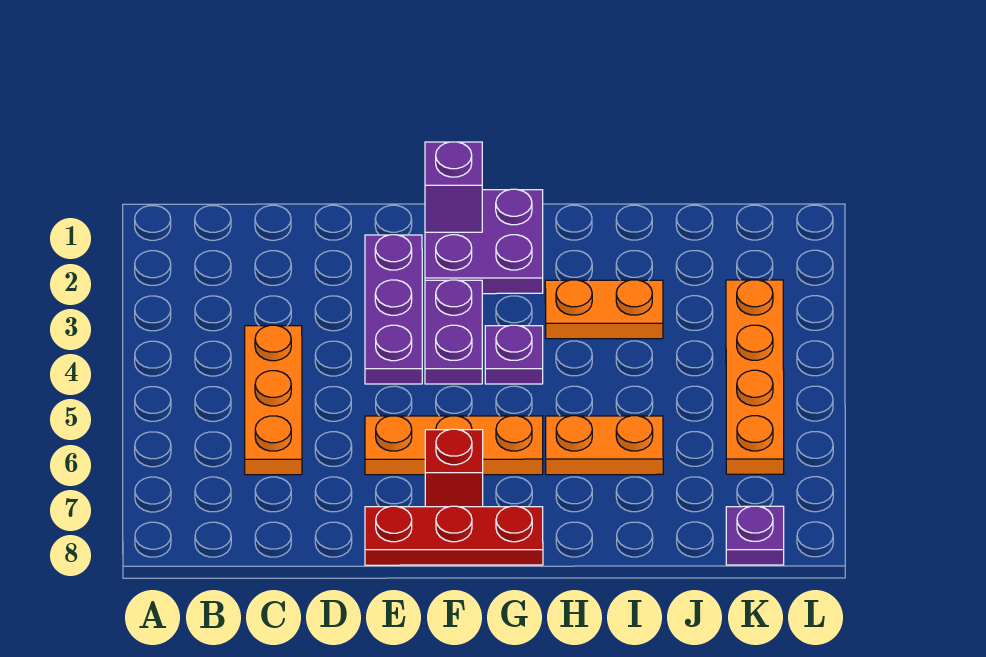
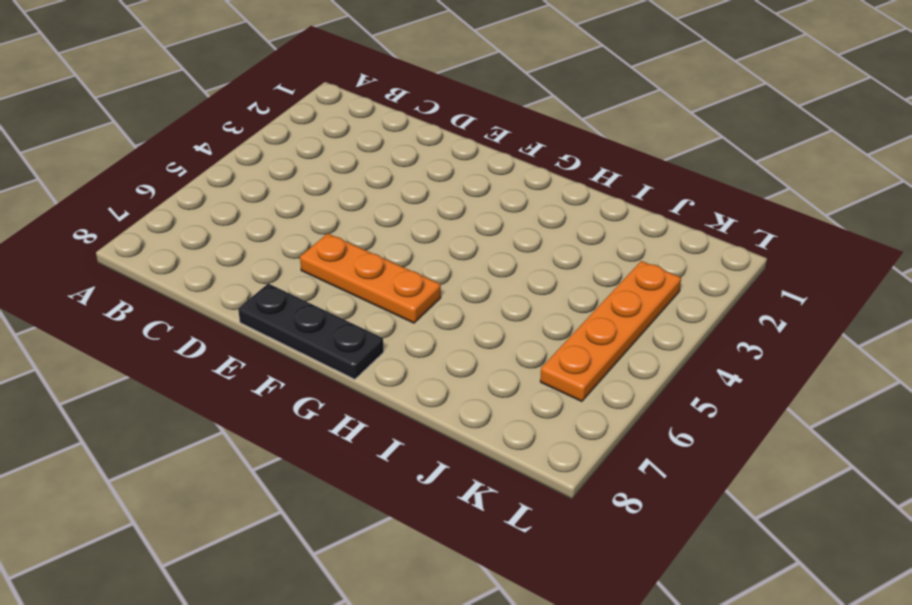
black 1x3 plate [238,283,384,379] -> red 1x3 plate [365,506,543,565]
none -> orange 1x3 plate [245,325,302,475]
none -> purple 1x3 plate [365,235,422,384]
none -> purple 2x2 plate [425,189,543,294]

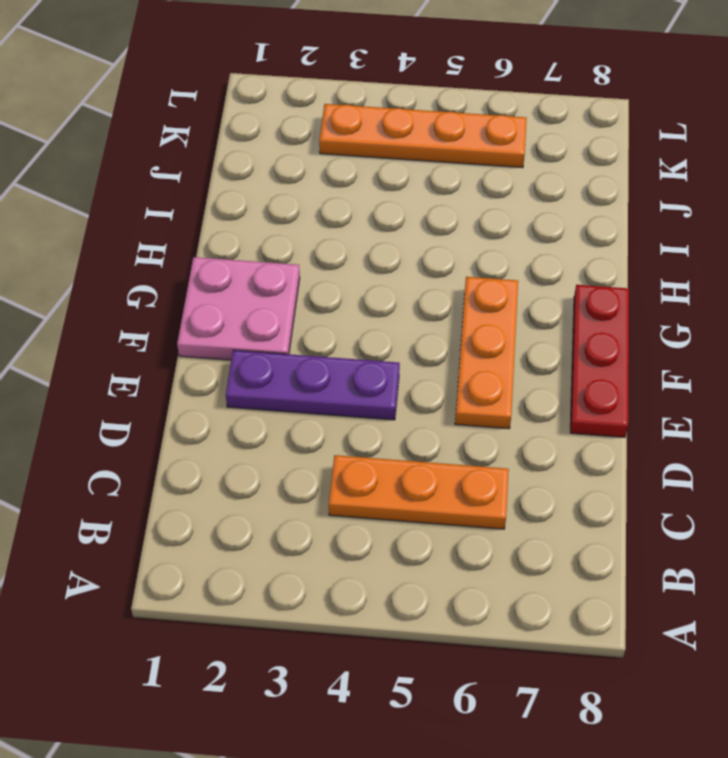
pink 2x2 plate [177,257,300,360] -> purple 2x2 plate [425,189,543,294]
none -> purple 1x2 plate [425,280,482,384]
none -> red 1x1 brick [425,429,483,507]
none -> purple 1x1 plate [485,325,543,384]

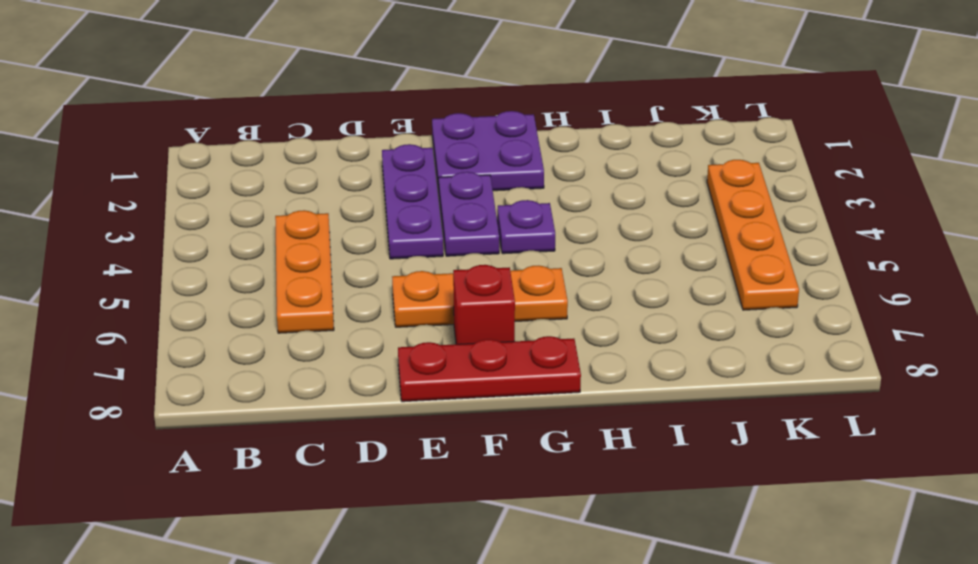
none -> orange 1x2 plate [545,280,663,339]
none -> orange 1x2 plate [546,416,663,475]
none -> purple 1x1 plate [726,506,784,565]

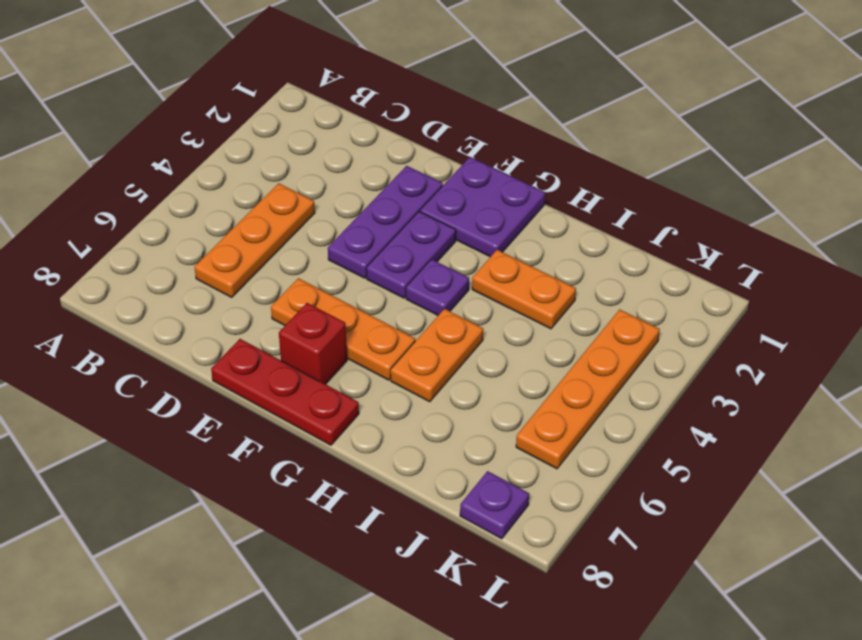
orange 1x2 plate [391,309,483,402] -> orange 1x2 plate turned to [546,416,663,475]
none -> purple 1x1 brick [425,142,482,232]

